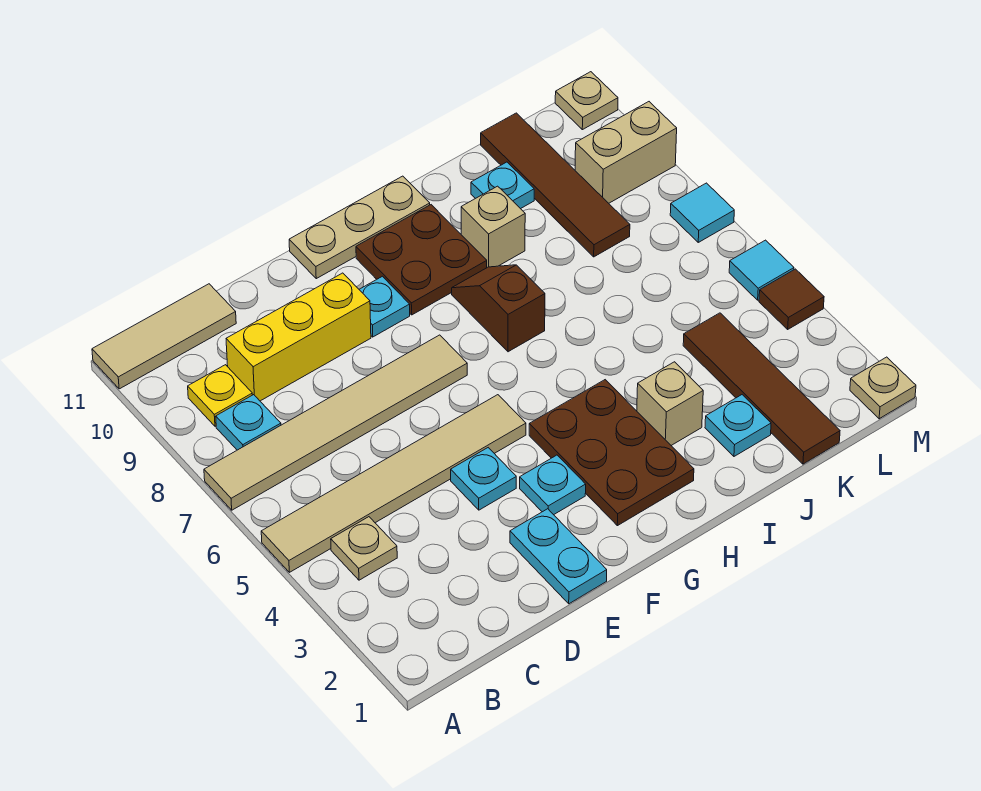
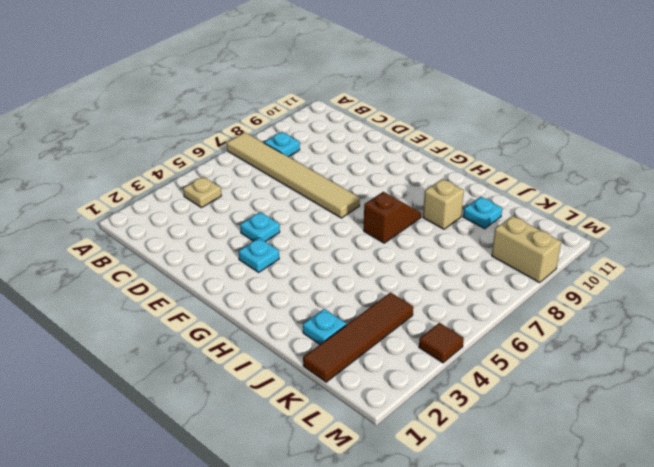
none -> tan 1x6 tile [261,395,526,572]
none -> tan 1x3 tile [92,284,236,389]
none -> yellow 1x1 plate [188,365,252,426]

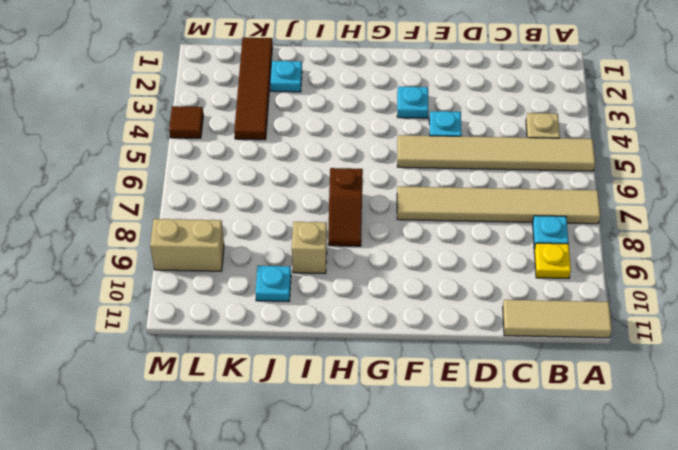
none -> yellow 1x3 brick [226,273,371,401]
none -> cyan 1x2 plate [510,509,607,604]
none -> cyan 1x1 plate [359,276,410,337]

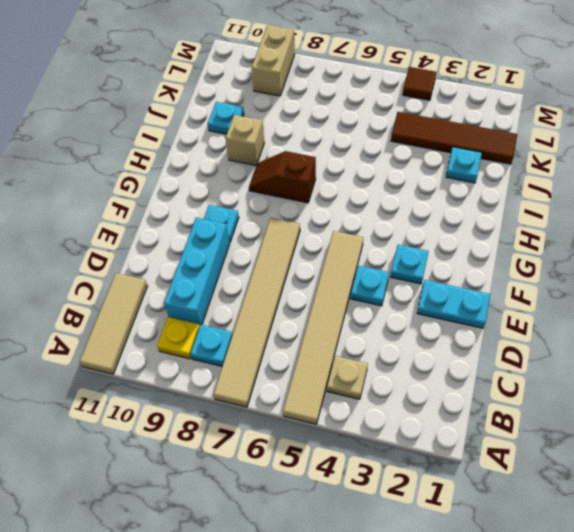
cyan 1x3 brick [164,218,230,326] -> yellow 1x3 brick [226,273,371,401]
none -> tan 1x3 plate [289,176,430,279]
none -> brown 2x3 plate [529,380,694,526]
none -> brown 2x2 plate [356,205,487,315]

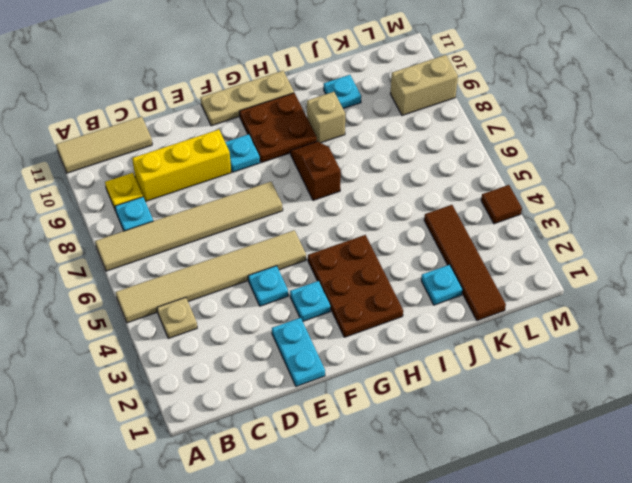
none -> tan 1x1 brick [637,362,703,445]
none -> brown 1x4 tile [481,113,630,257]
none -> tan 1x1 plate [850,357,916,419]

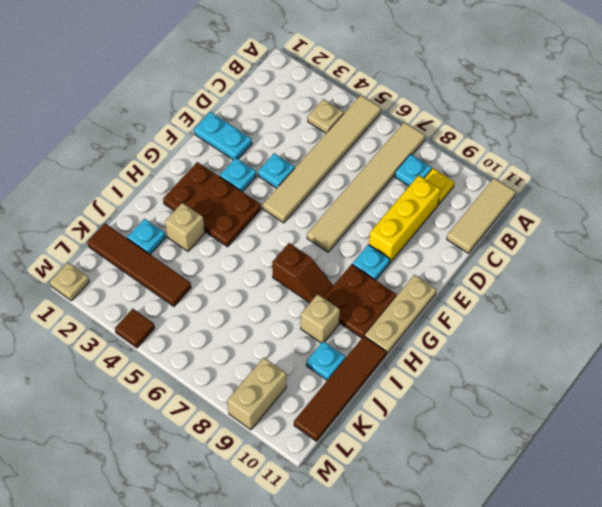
brown 1x4 tile [294,336,386,441] -> brown 1x4 tile turned to [481,113,630,257]
none -> cyan 1x1 tile [729,240,794,300]
none -> cyan 1x1 tile [670,183,734,242]
none -> tan 1x1 plate [555,72,618,130]

